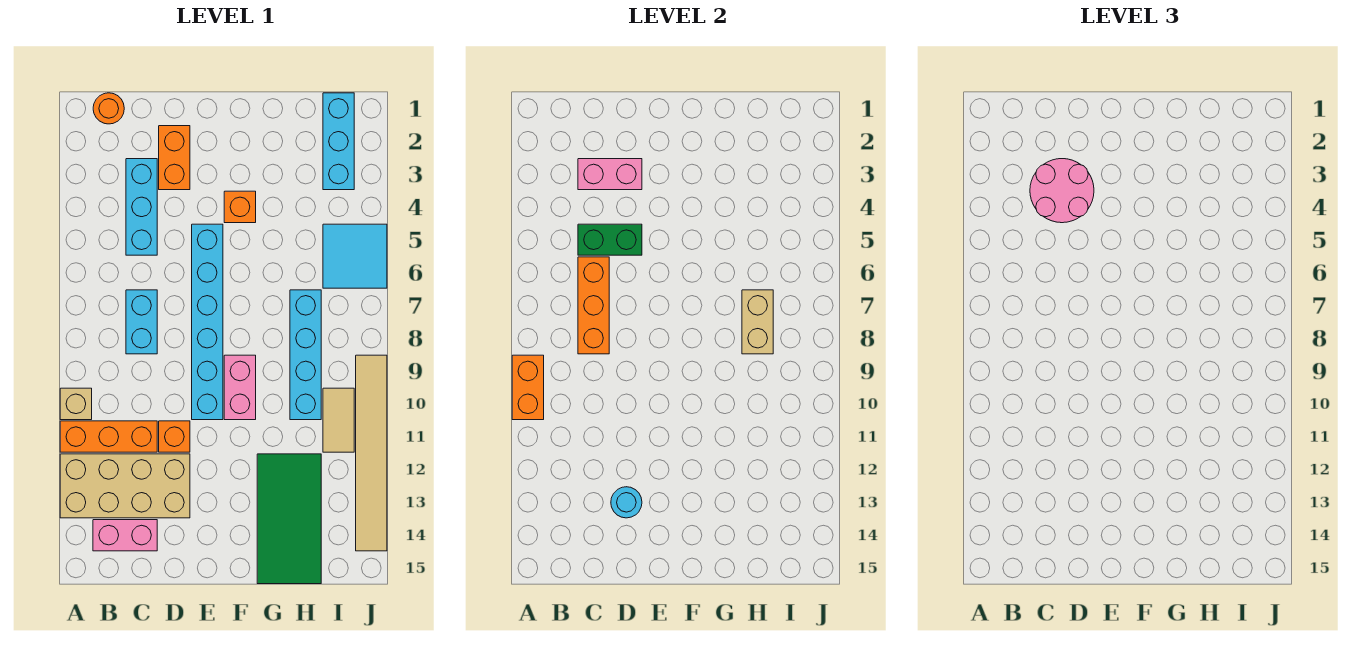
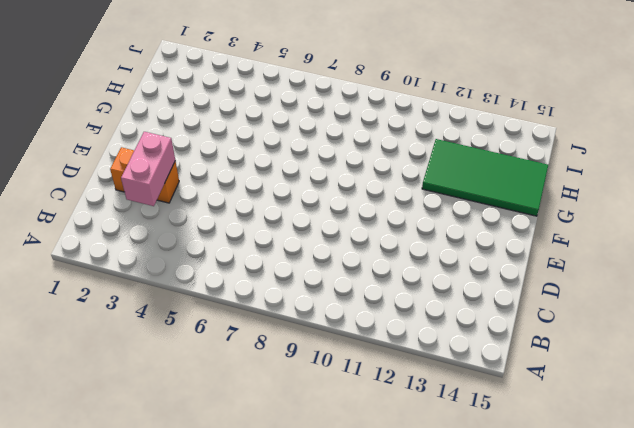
none -> tan 1x1 brick [60,388,92,420]
none -> orange 1x3 brick [60,421,157,452]
none -> tan 2x4 brick [60,454,190,518]

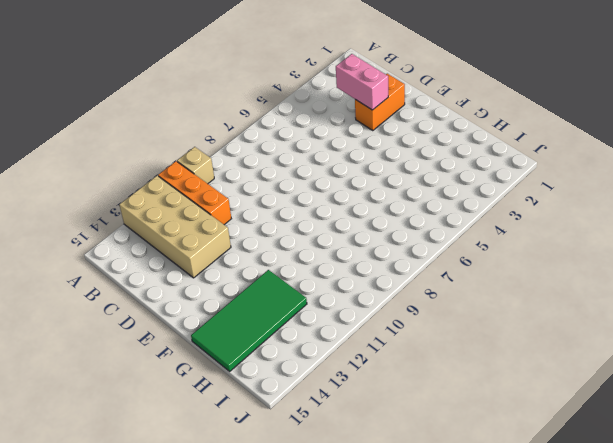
none -> orange 1x1 round brick [93,93,124,124]
none -> pink 1x2 brick [93,520,157,551]
none -> cyan 1x3 brick [126,159,157,255]

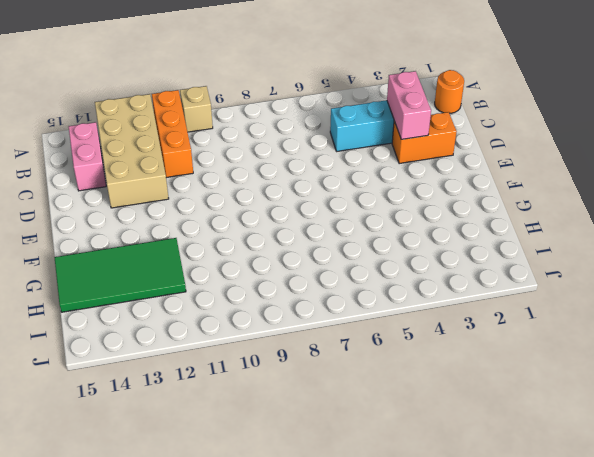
none -> cyan 1x2 brick [126,290,157,354]
none -> orange 1x1 brick [159,421,190,452]
none -> cyan 1x6 brick [192,224,223,420]

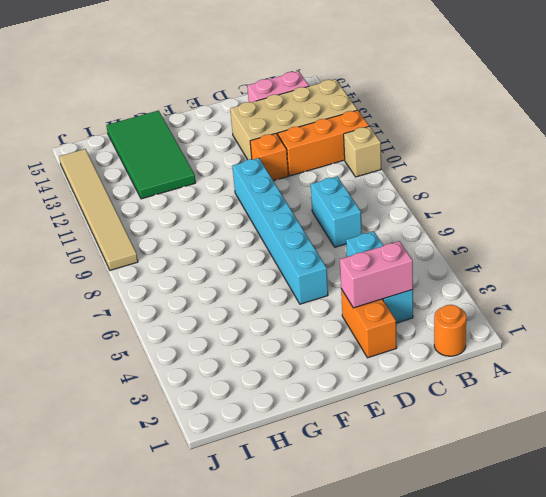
none -> orange 1x1 brick [224,191,256,223]
none -> pink 1x2 brick [224,355,256,420]
none -> cyan 1x4 brick [290,290,321,420]

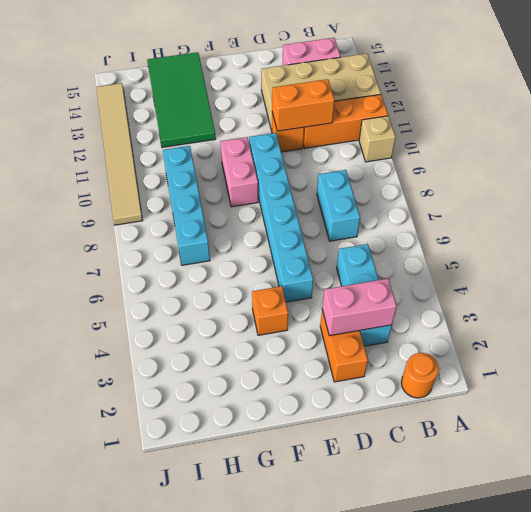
orange 1x2 brick [272,79,335,131] -> orange 1x2 brick turned to [512,355,544,420]
none -> cyan 1x3 brick [323,93,354,190]
none -> cyan 2x2 tile [323,224,387,288]
none -> tan 1x2 tile [323,388,354,452]

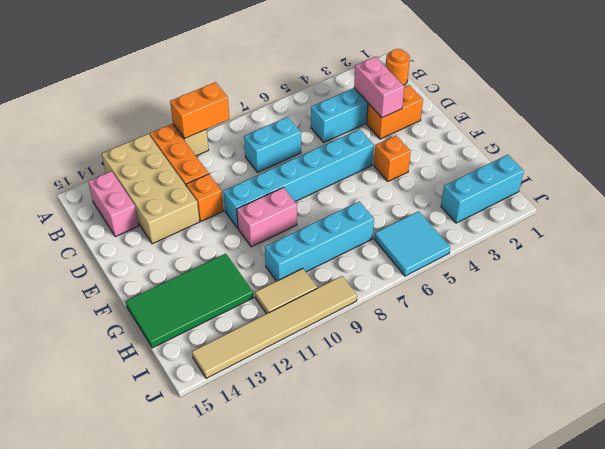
none -> green 1x2 brick [578,224,642,255]
none -> orange 1x3 brick [578,257,609,354]
none -> cyan 1x1 round brick [611,487,642,518]

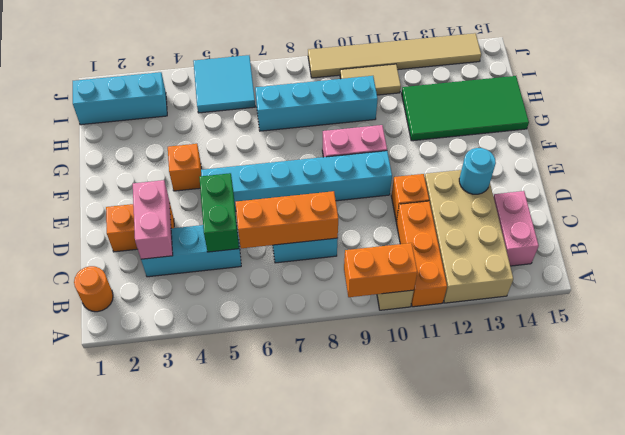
none -> tan 1x2 brick [742,290,773,354]
none -> pink 2x2 round brick [1030,159,1094,223]

